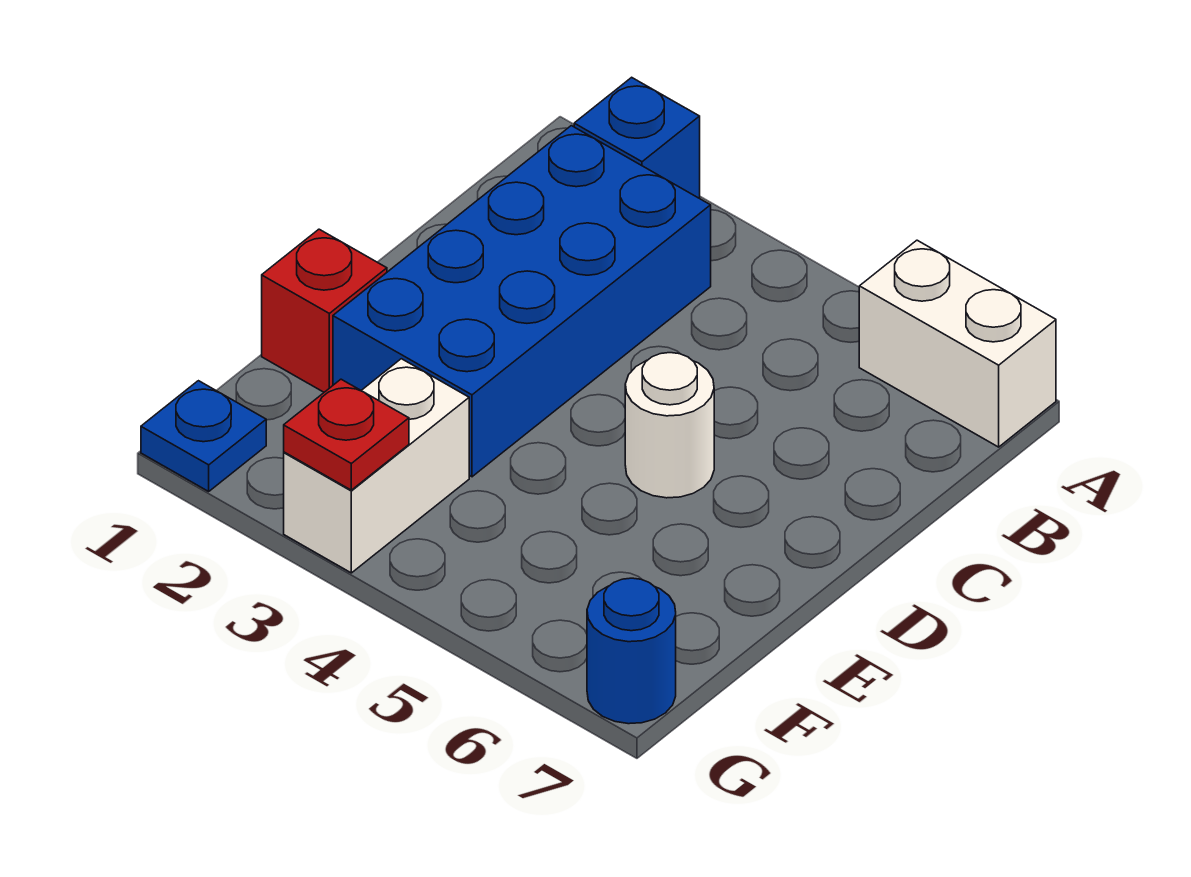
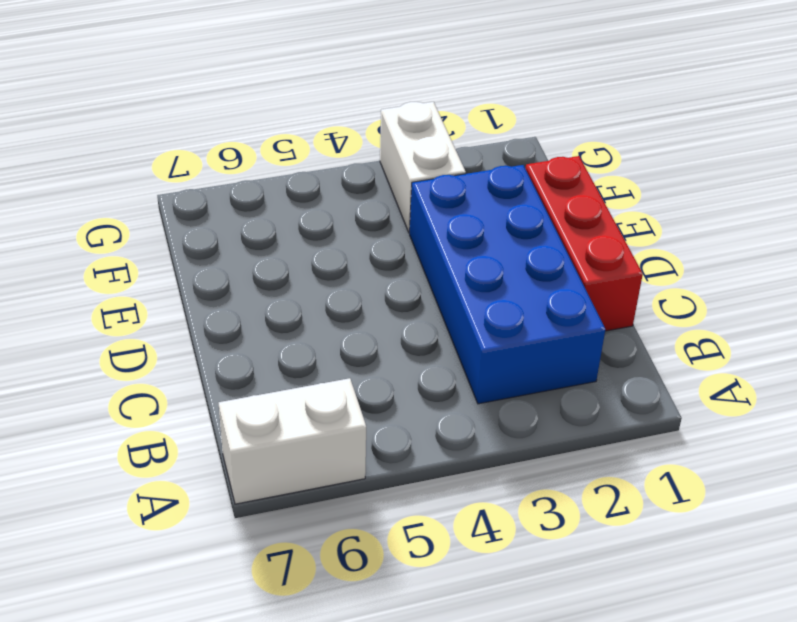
red 1x3 brick [526,156,643,331] -> red 1x1 brick [262,229,387,392]
none -> blue 1x1 brick [574,77,700,198]
none -> white 1x1 round brick [625,353,714,498]

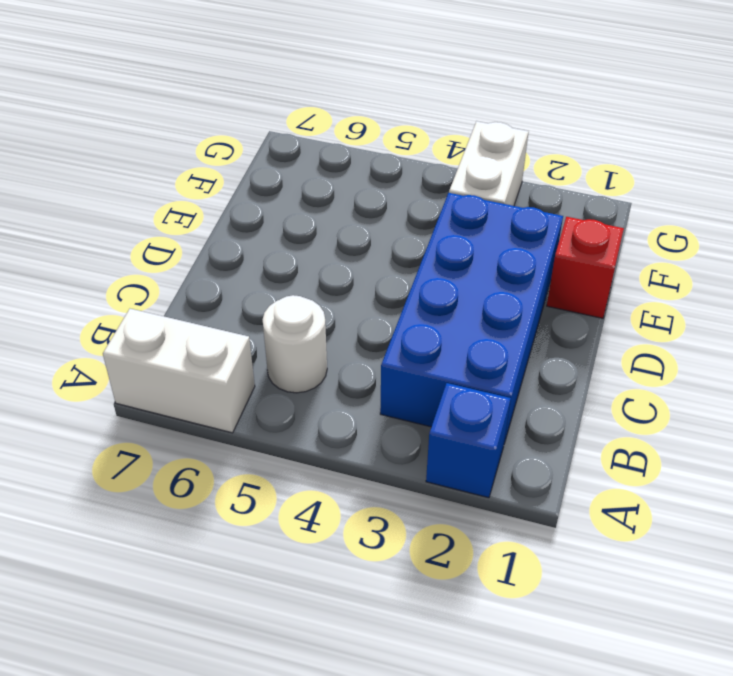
white 1x1 round brick [263,295,327,393] -> white 1x1 round brick moved to [625,353,714,498]
none -> blue 1x1 plate [141,381,266,491]
none -> blue 1x1 round brick [587,578,676,724]

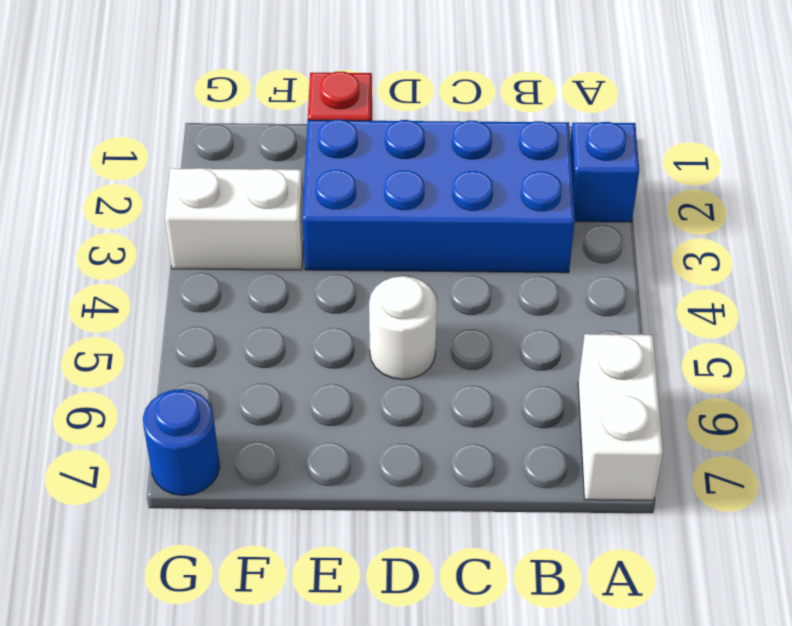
none -> blue 1x1 plate [141,381,266,491]
none -> red 1x1 plate [284,379,409,490]

